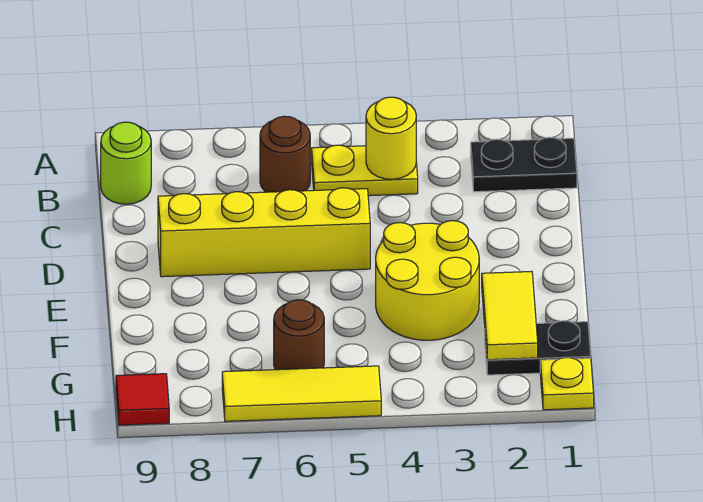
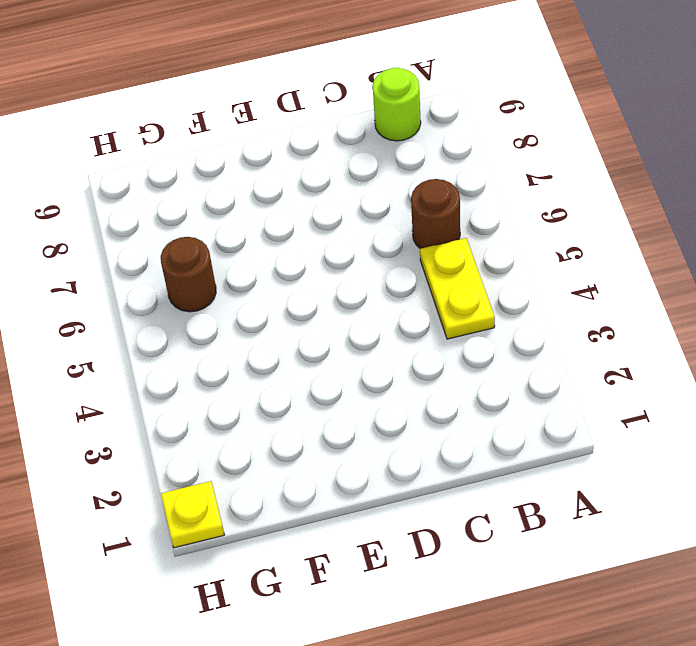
none -> black 1x2 plate [471,137,577,192]
none -> yellow 1x4 brick [158,188,370,277]
none -> yellow 2x2 round brick [376,221,479,340]

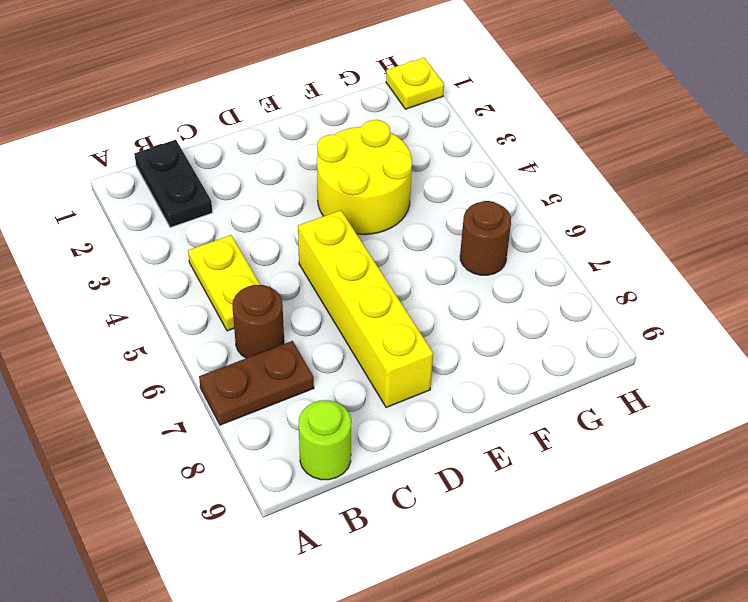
brown 1x2 plate [199,341,314,425] -> none
none -> black 1x2 plate [485,321,591,375]
none -> yellow 1x3 tile [222,366,381,421]
none -> red 1x1 tile [116,374,169,425]

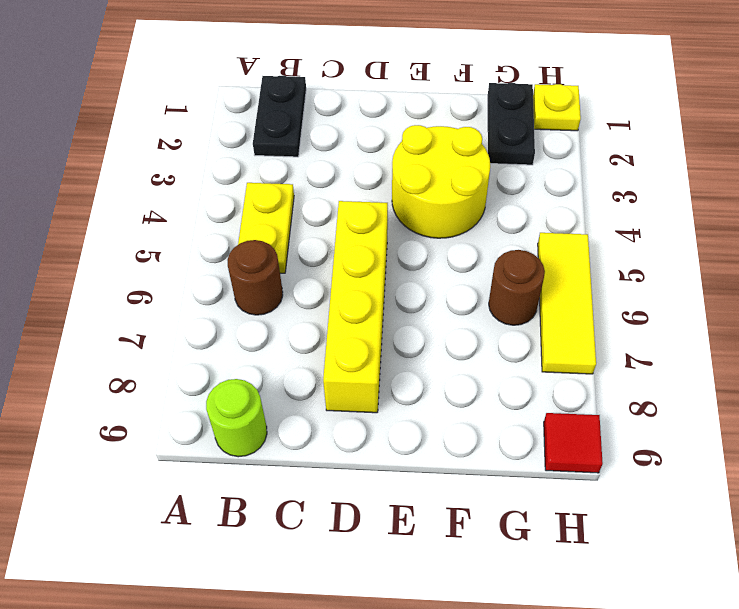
none -> yellow 1x1 round brick [366,97,416,179]
none -> yellow 1x2 tile [482,271,538,360]

